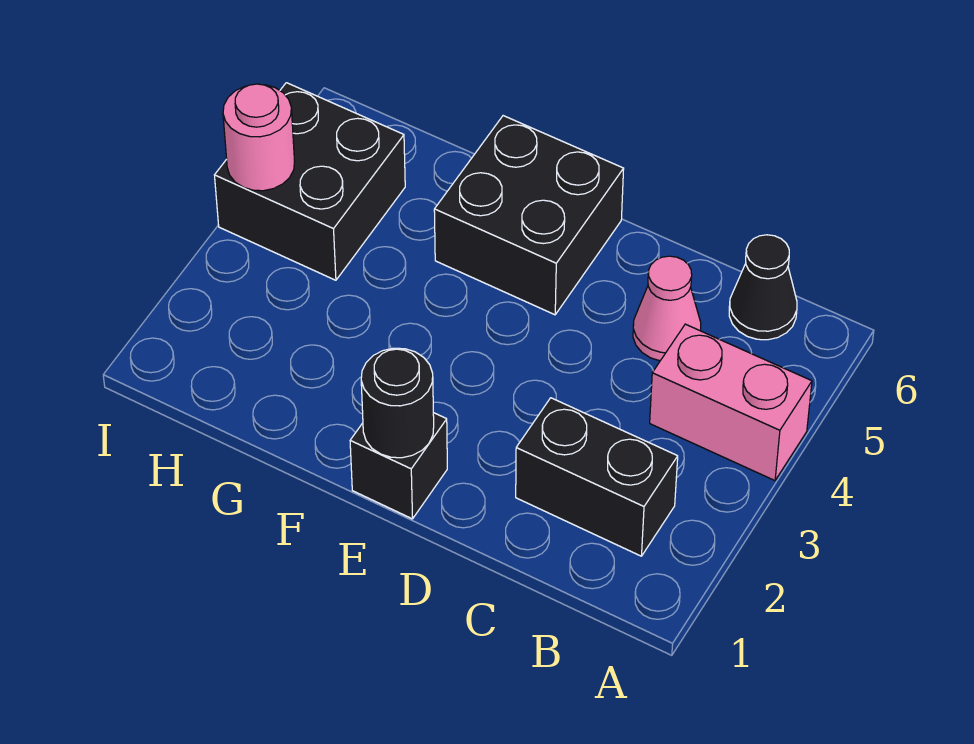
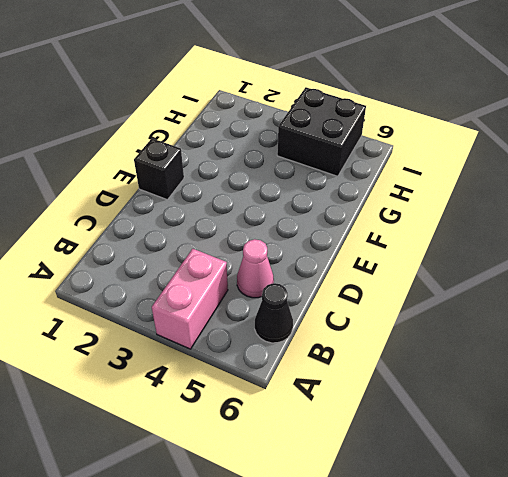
none -> black 1x2 brick [516,398,678,556]
none -> black 2x2 brick [434,116,624,315]

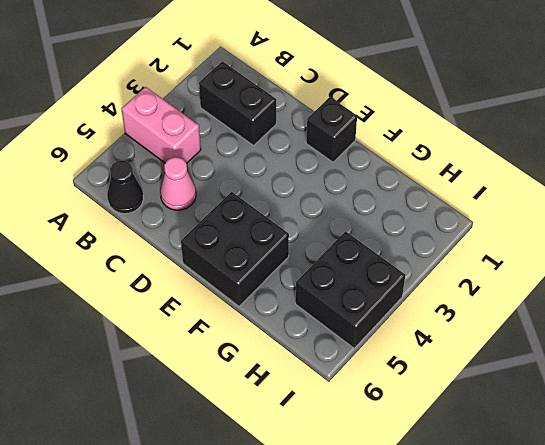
none -> black 1x1 round brick [361,348,434,458]
none -> pink 1x1 round brick [223,84,295,191]

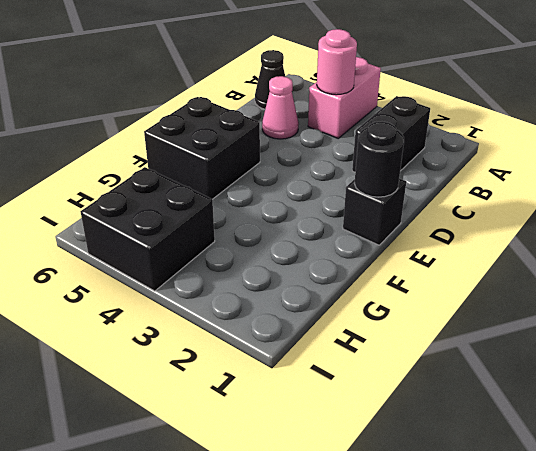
pink 1x1 round brick [317,29,357,95] -> pink 1x1 round brick moved to [223,84,295,191]

